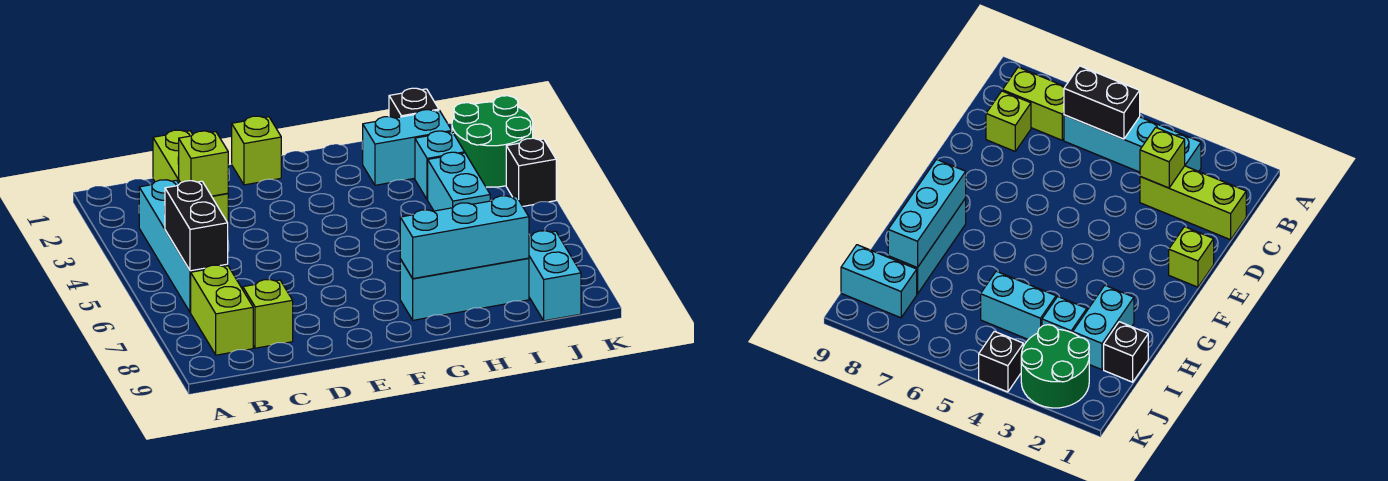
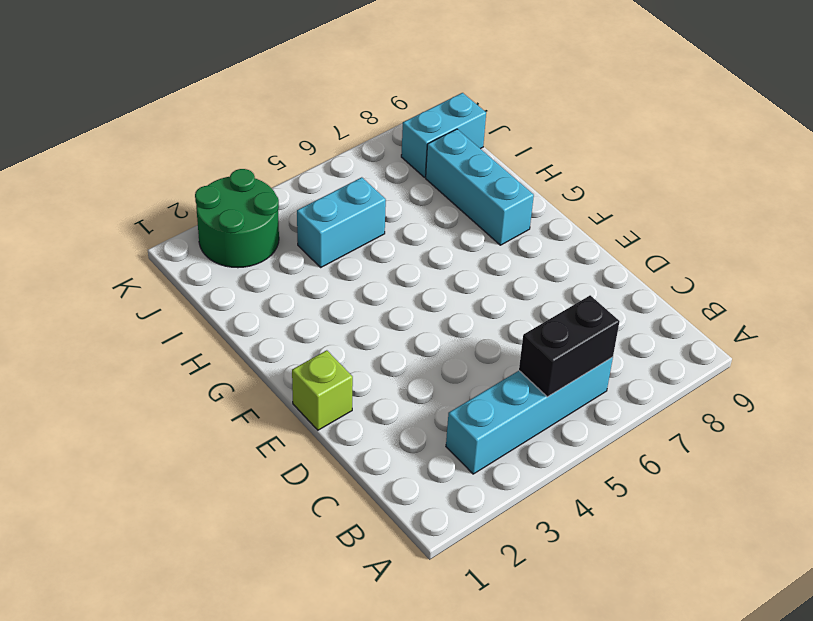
none -> lime 1x2 brick [191,265,253,355]
none -> lime 1x3 brick [153,130,228,223]
none -> lime 1x1 brick [243,280,293,348]

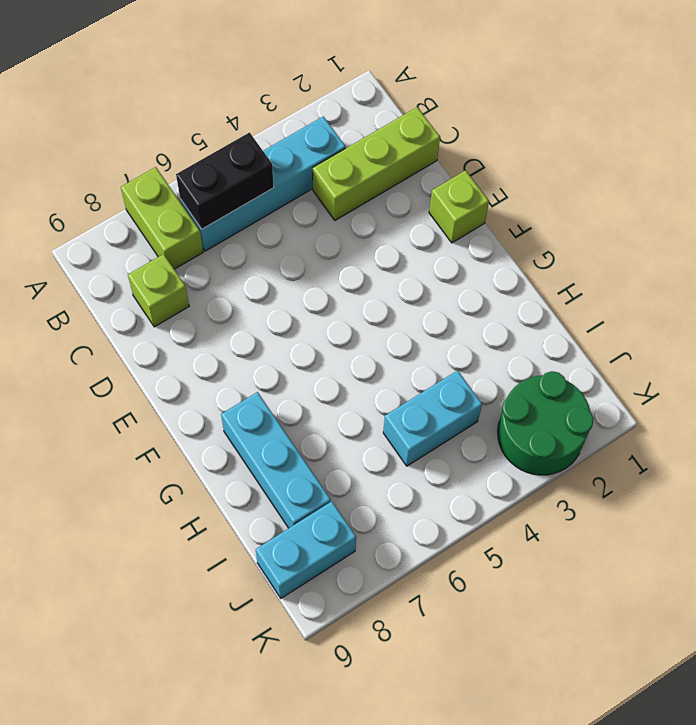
lime 1x2 brick [121,167,203,269] -> lime 1x2 brick turned to [191,265,253,355]
none -> cyan 1x2 brick [363,110,452,185]
none -> black 1x1 brick [389,88,439,118]
none -> cyan 1x1 brick [415,131,465,200]

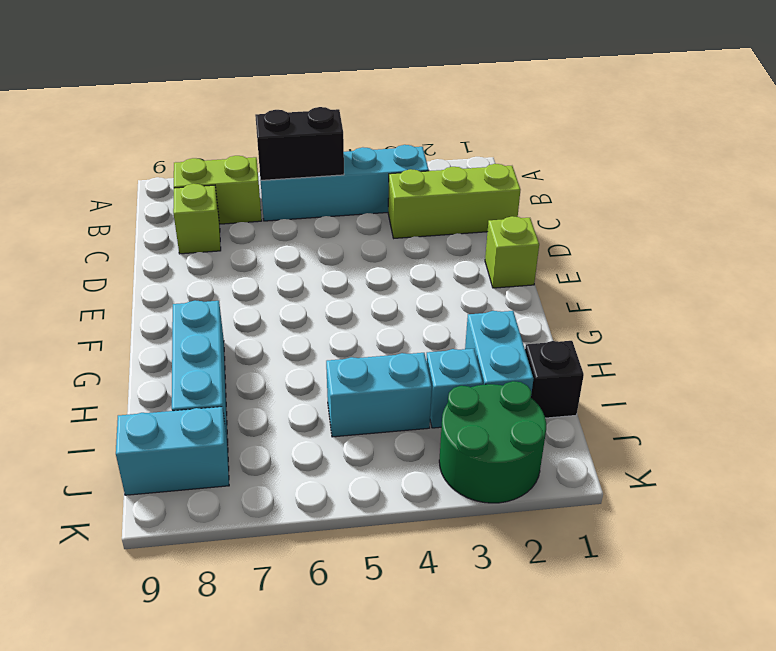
none -> black 1x1 brick [506,138,556,206]
none -> lime 1x1 brick [179,131,228,196]
none -> cyan 1x3 brick [400,196,529,279]

